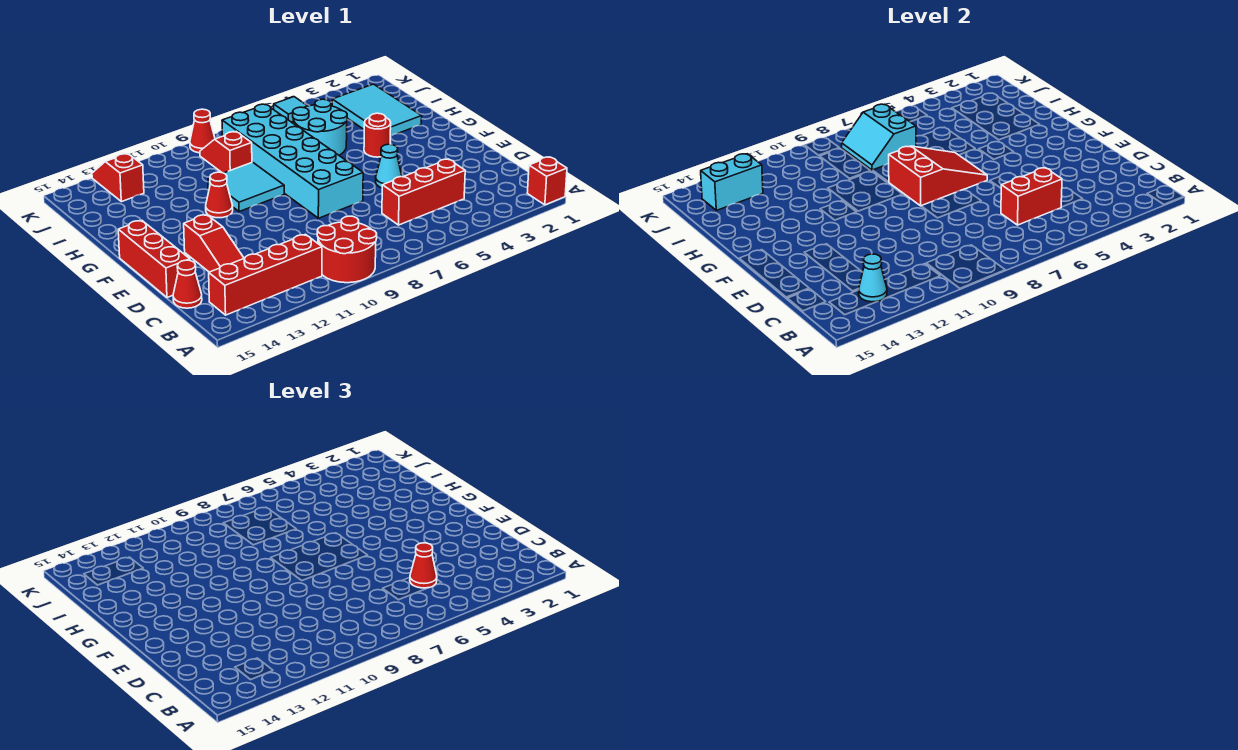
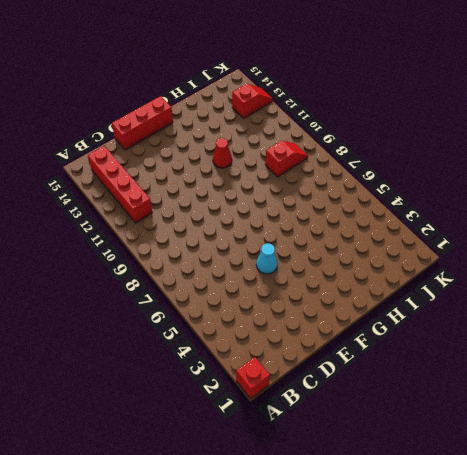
none -> red 2x2 round brick [317,216,377,283]
none -> red 1x3 brick [382,159,465,225]
none -> red 1x3 slope [184,215,244,272]

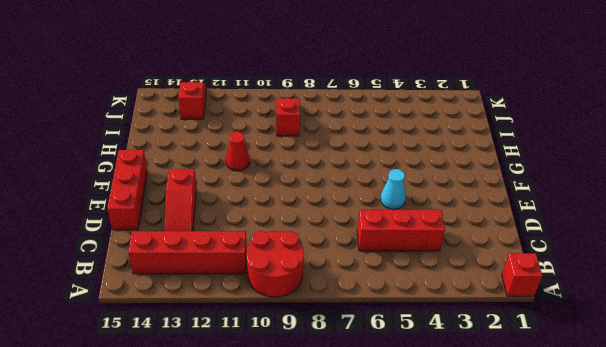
none -> red 1x1 cone [173,260,202,308]
none -> cyan 2x6 brick [222,104,363,218]
none -> red 1x1 round brick [364,113,391,157]

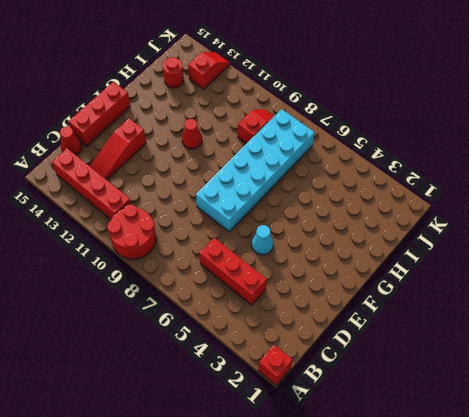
red 1x1 round brick [163,57,184,88] -> red 1x1 round brick moved to [364,113,391,157]
none -> cyan 2x2 tile [208,162,284,212]
none -> cyan 2x3 tile [332,84,422,136]
none -> cyan 2x2 round brick [293,99,347,155]

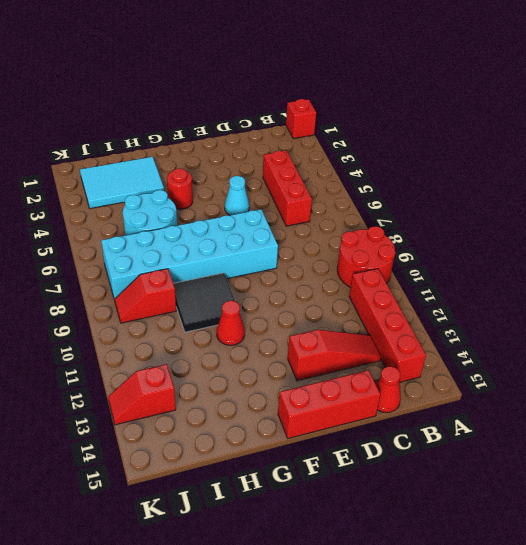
black 2x2 tile [173,273,235,332] -> cyan 2x2 tile [208,162,284,212]
none -> cyan 1x1 tile [274,97,307,122]
none -> red 1x1 cone [190,109,215,153]
none -> cyan 1x1 cone [859,254,887,302]

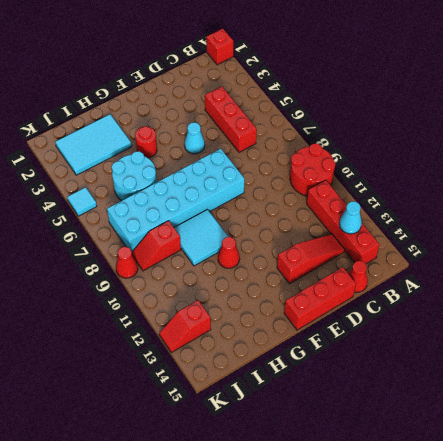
none -> red 1x2 brick [1001,168,1062,225]
none -> red 2x3 slope [889,146,987,206]
none -> cyan 2x2 slope [842,104,916,170]

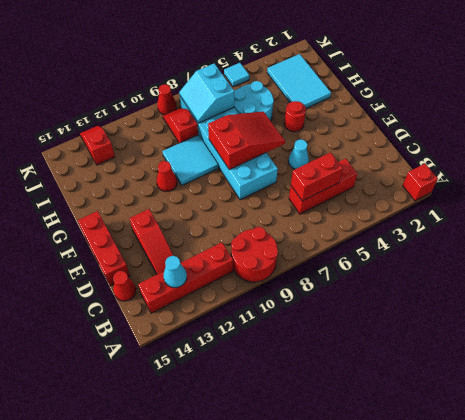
none -> cyan 1x2 brick [701,154,763,210]
none -> red 1x1 cone [410,543,437,588]

